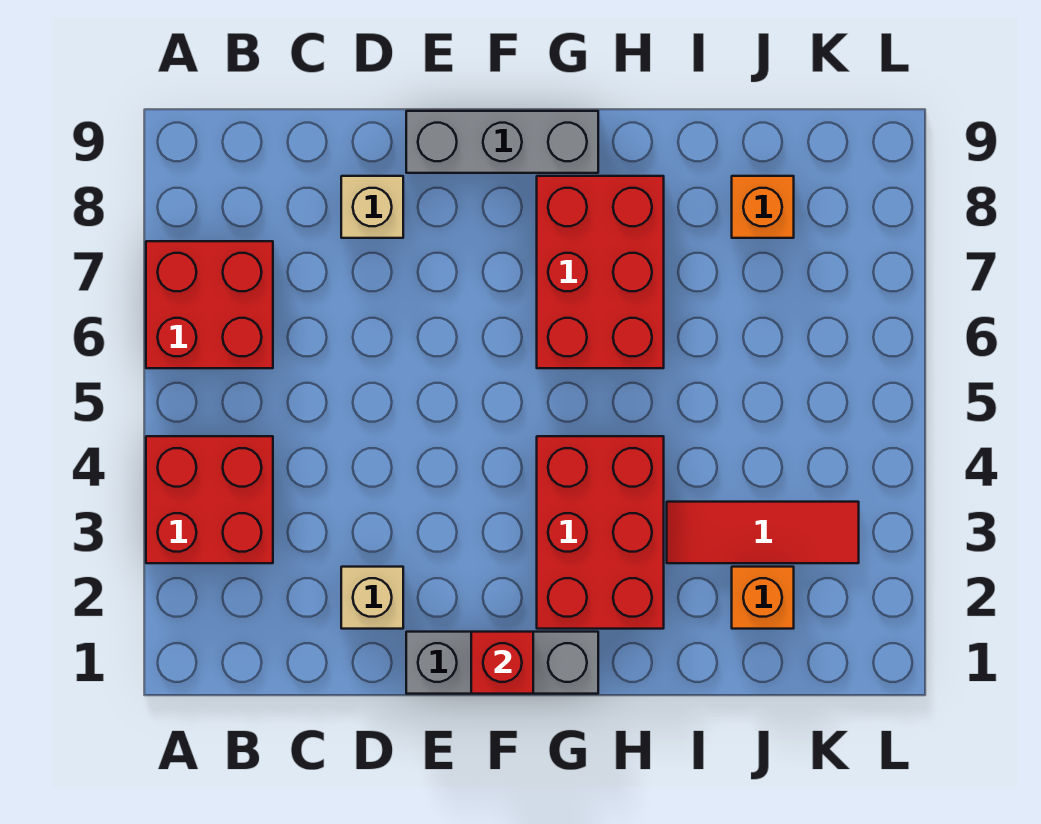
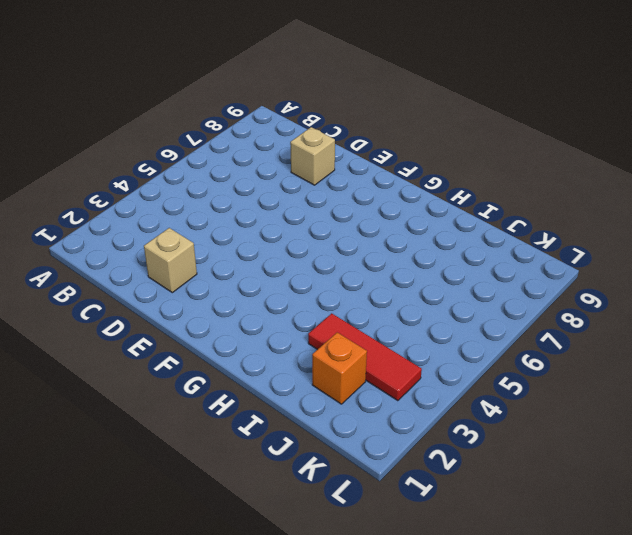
none -> red 2x2 brick [146,436,273,563]
none -> red 2x2 brick [146,241,273,368]
none -> grey 1x3 brick [406,632,598,694]

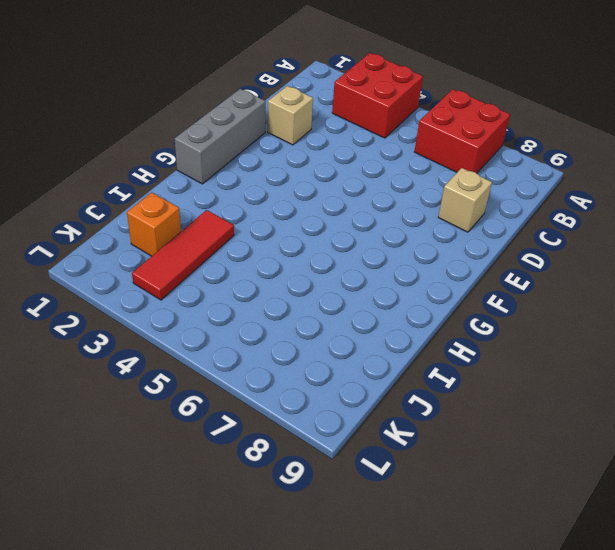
none -> grey 1x3 brick [406,111,598,173]
none -> red 2x3 brick [537,436,664,629]
none -> red 2x3 brick [537,176,664,368]

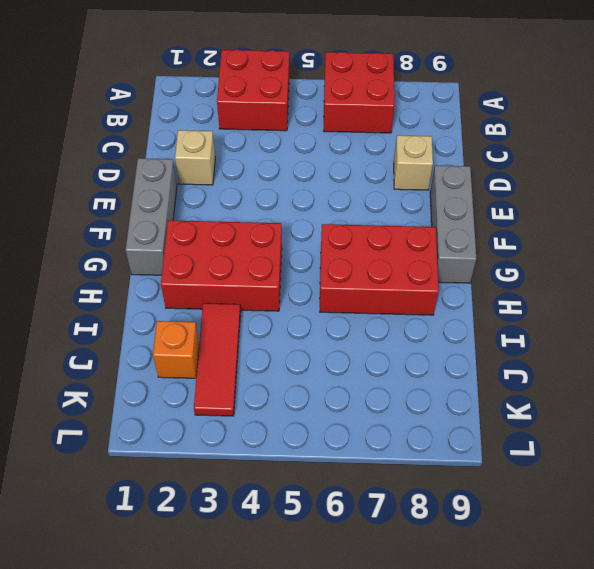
none -> orange 1x1 brick [732,176,794,238]
none -> red 1x1 brick [471,632,533,694]

